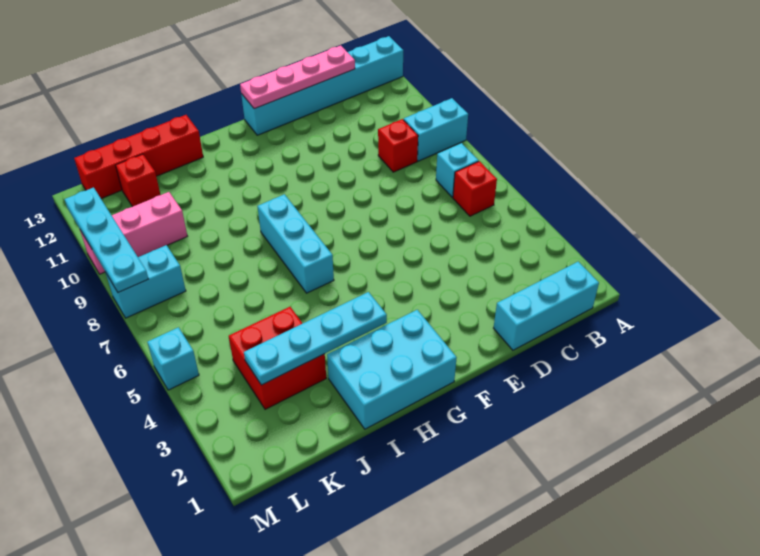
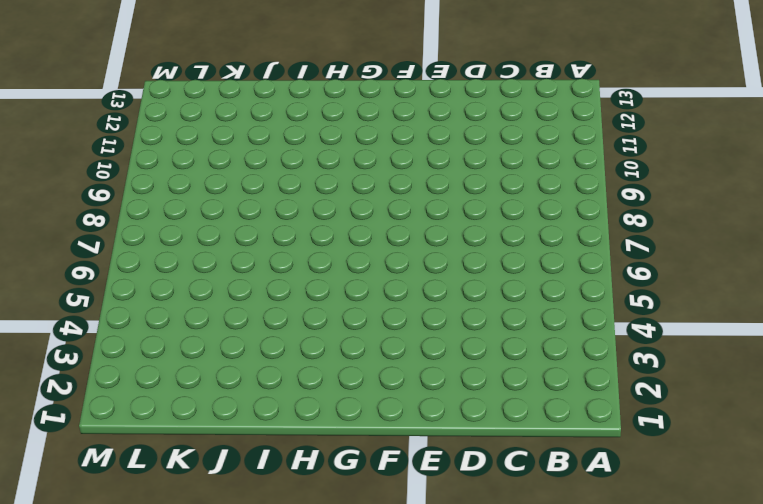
none -> cyan 1x2 brick [404,98,468,161]
none -> cyan 1x6 brick [241,36,403,135]
none -> cyan 1x3 brick [494,262,599,350]

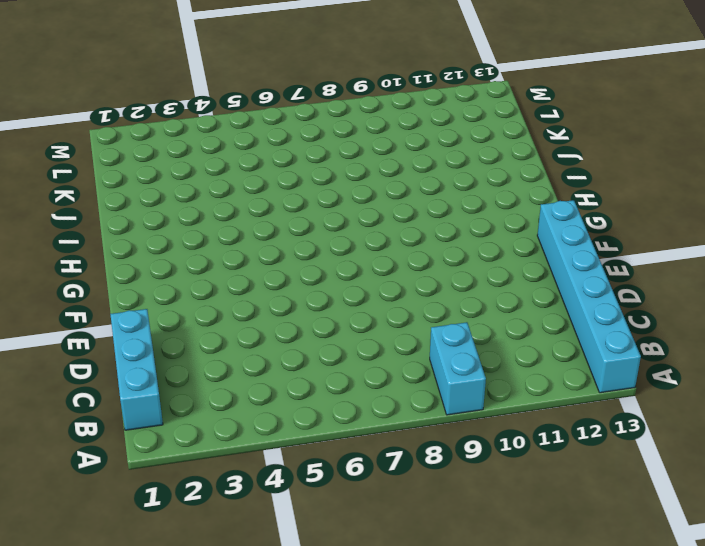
none -> red 1x1 brick [453,161,497,216]
none -> cyan 1x1 brick [436,143,479,197]
none -> red 1x1 brick [378,119,418,172]

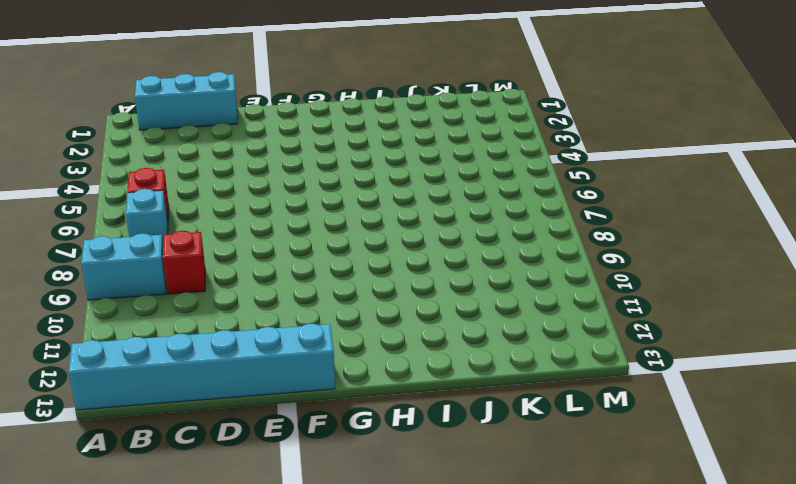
none -> cyan 2x3 brick [327,310,457,429]
none -> cyan 1x3 brick [257,194,334,293]
none -> red 1x4 brick [74,115,203,199]

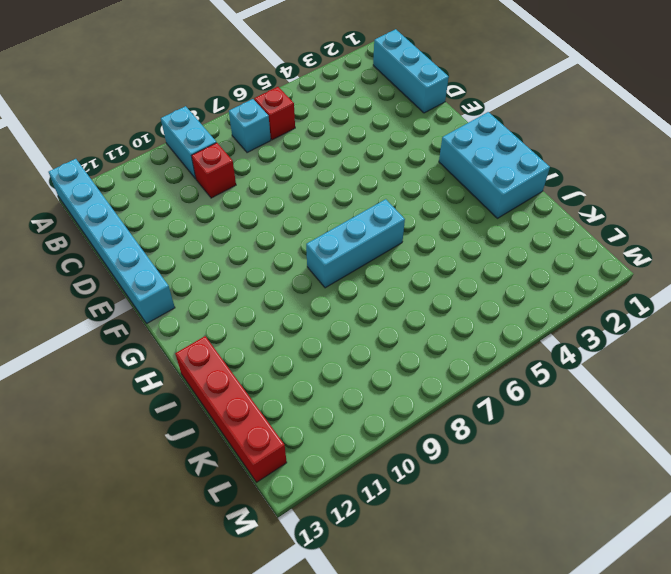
none -> red 2x2 brick [229,307,326,409]
none -> pink 1x3 brick [80,192,187,274]
none -> red 1x1 brick [116,154,160,207]

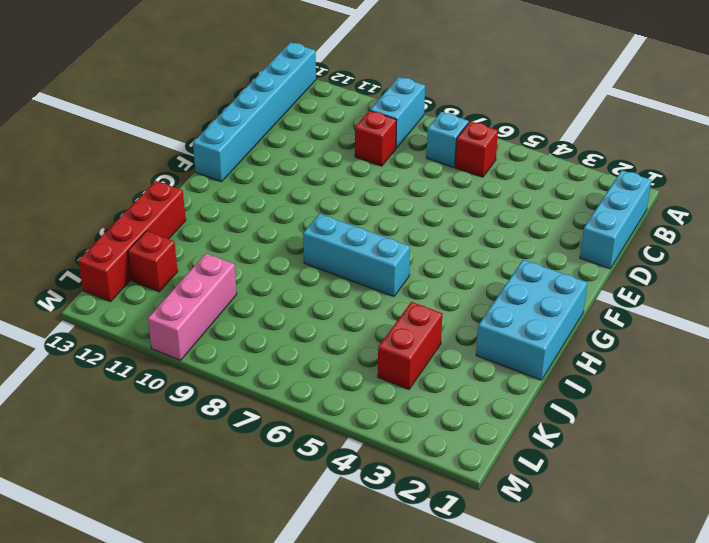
red 1x2 brick [378,302,443,389] -> red 2x2 brick [229,307,326,409]
none -> cyan 1x2 brick [106,245,186,318]
none -> cyan 1x1 brick [147,327,199,390]
none -> pink 1x4 plate [240,45,355,109]

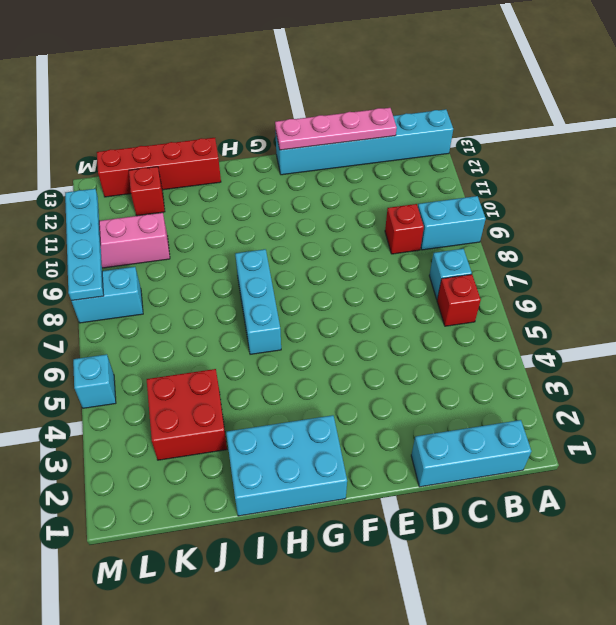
none -> cyan 1x4 plate [244,292,387,385]

